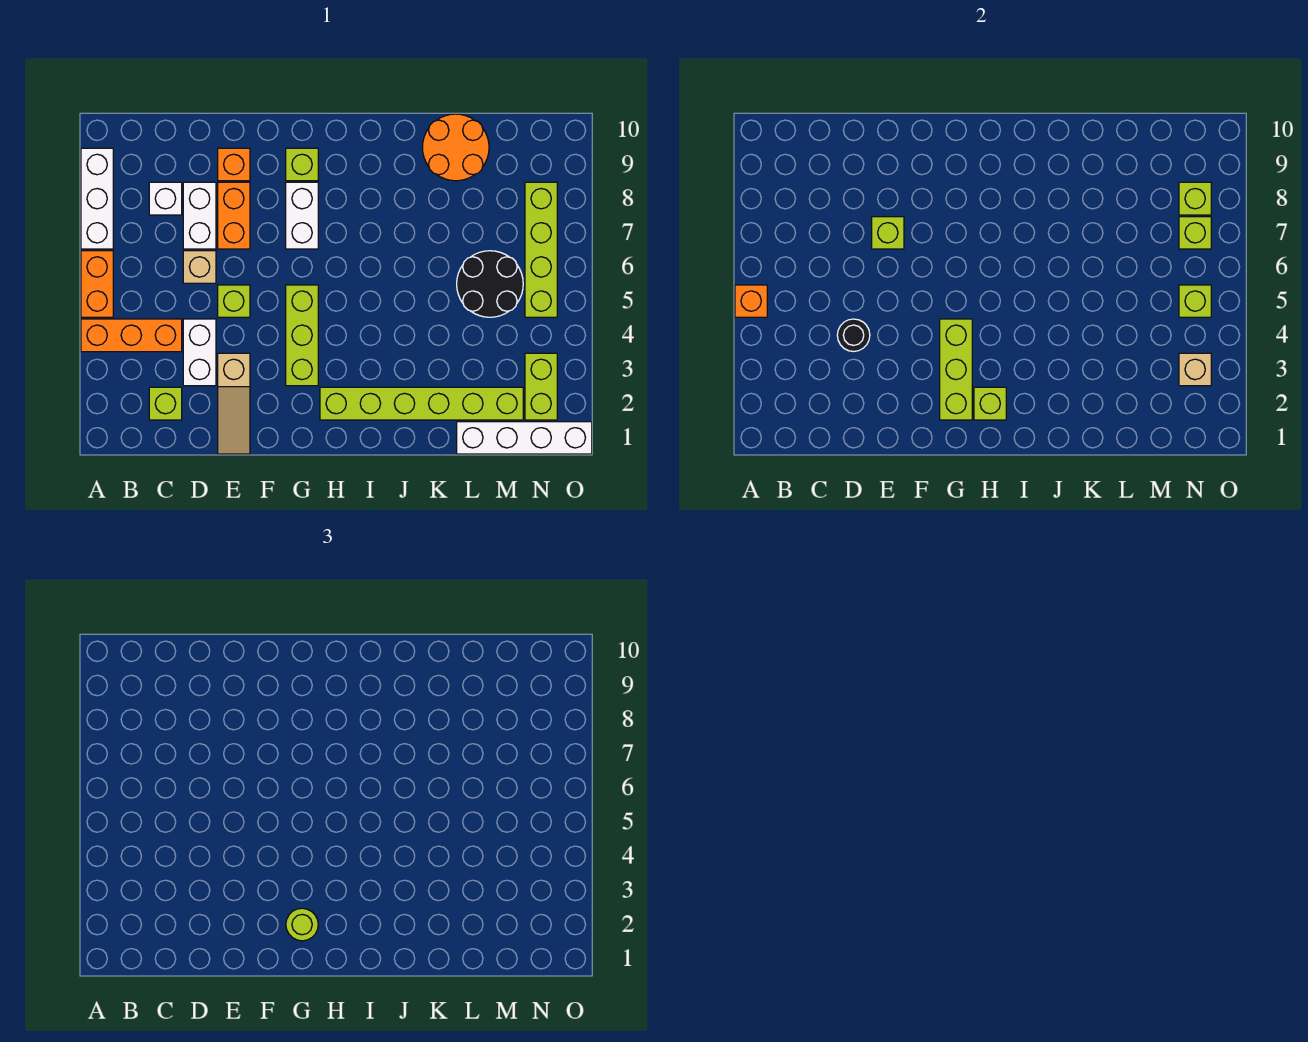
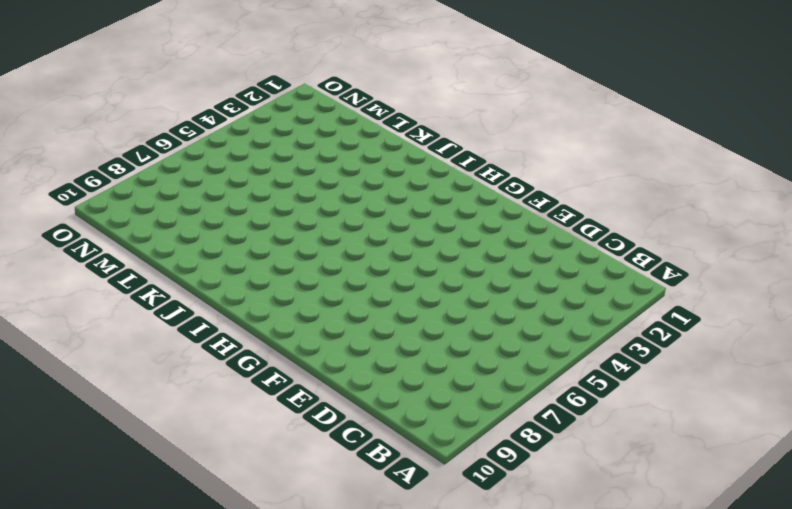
none -> orange 1x3 brick [81,319,182,352]
none -> orange 1x2 brick [81,251,113,317]
none -> white 1x3 brick [81,148,113,249]
none -> lime 1x1 brick [149,387,182,420]

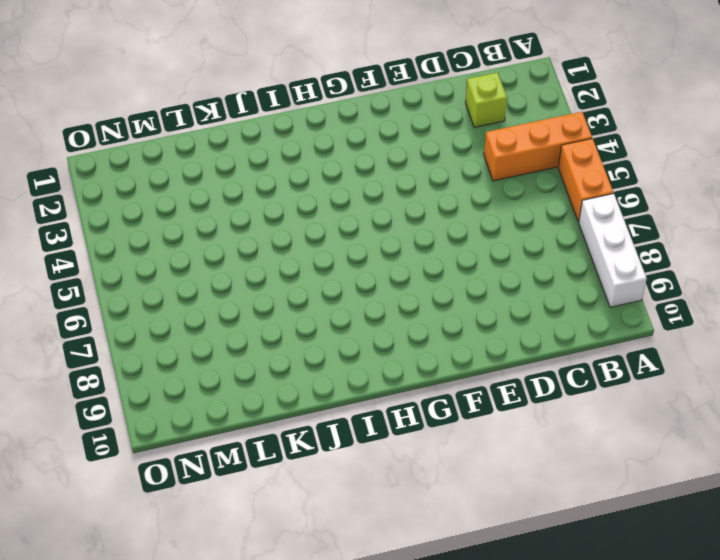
none -> white 1x1 brick [149,182,182,215]
none -> white 1x2 brick [183,319,216,386]
none -> tan 1x1 brick [183,251,216,283]
none -> white 1x2 brick [183,182,216,249]

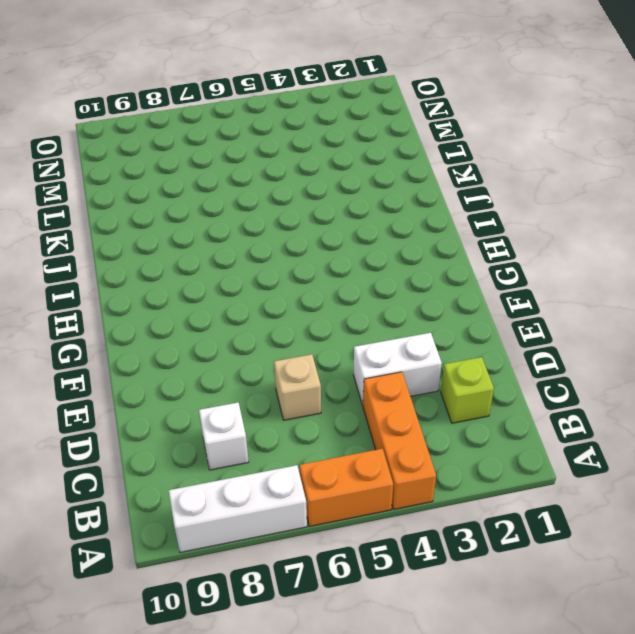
none -> white 1x2 brick [183,182,216,249]
none -> tan 1x3 slope [218,353,250,454]
none -> lime 1x1 brick [218,285,250,317]
none -> orange 1x2 brick [218,182,250,249]

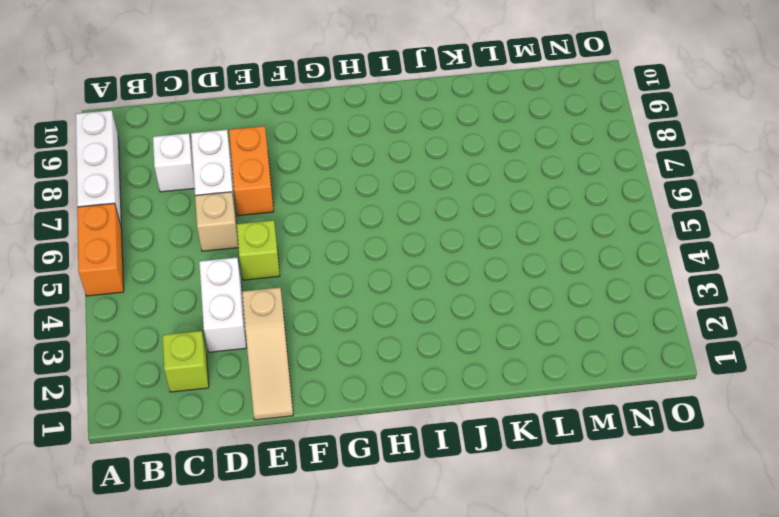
none -> orange 1x3 brick [81,319,182,352]
none -> orange 1x1 brick [218,148,250,181]
none -> lime 1x3 brick [286,285,318,386]
none -> white 1x2 brick [286,182,318,249]

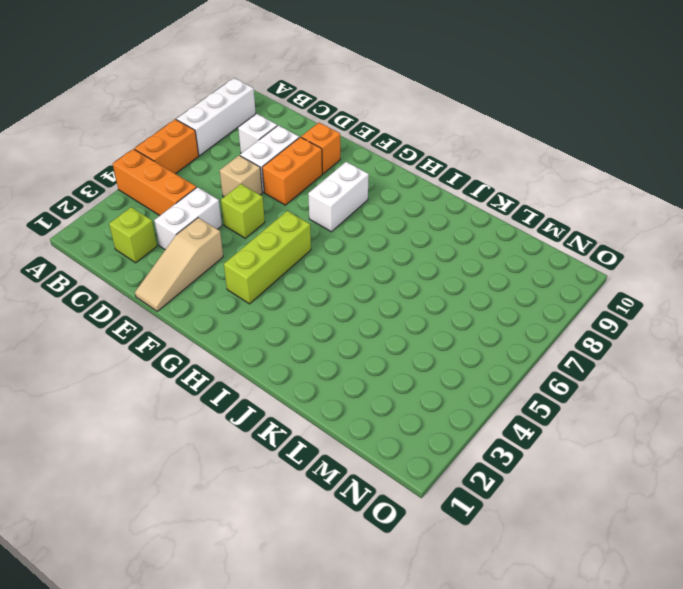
none -> lime 1x1 brick [286,148,318,181]
none -> lime 1x6 brick [320,387,523,420]
none -> orange 2x2 round brick [422,114,489,181]
none -> white 1x4 brick [457,422,592,454]

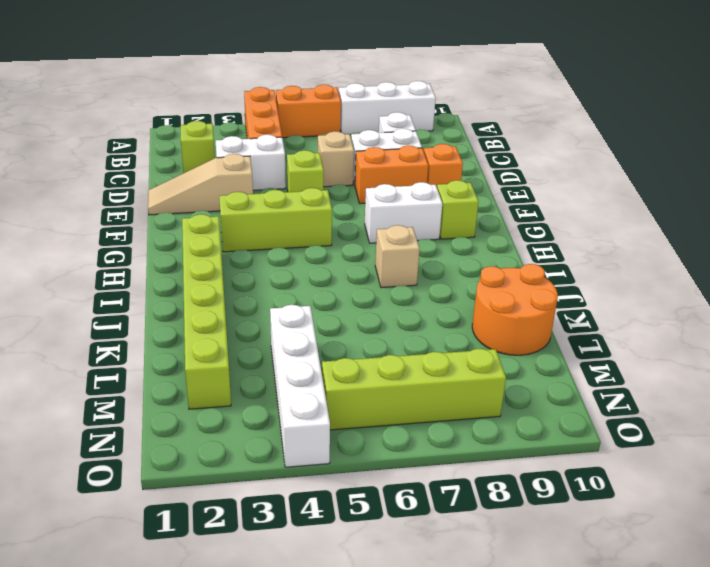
tan 1x1 brick [375,225,420,288] -> tan 1x1 brick moved to [1179,353,1211,386]
white 1x4 brick [270,305,330,467] -> white 1x4 brick moved to [457,422,592,454]
none -> black 2x2 round brick [457,251,523,317]
none -> lime 1x2 brick [525,353,557,420]
none -> orange 1x1 brick [735,285,767,317]
none -> black 1x1 round brick [837,319,870,352]

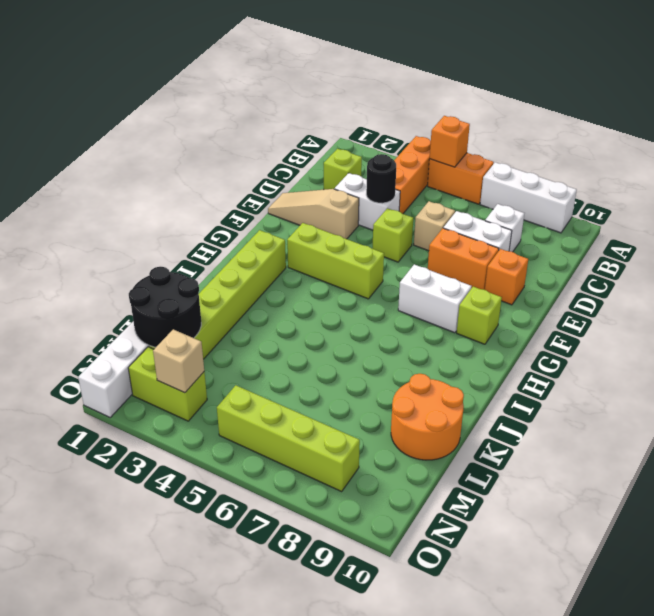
black 2x2 round brick [129,267,201,347] -> black 2x2 round brick moved to [457,251,523,317]
none -> lime 1x1 brick [872,217,904,249]
none -> lime 1x3 brick [940,319,972,420]
none -> lime 1x1 brick [974,387,1006,420]
none -> lime 1x1 brick [1179,285,1211,317]

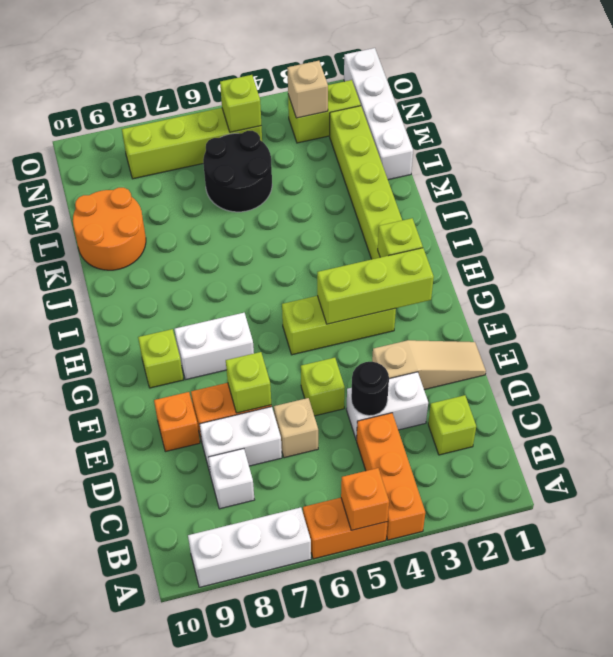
none -> lime 1x1 brick [1179,217,1211,249]
none -> lime 1x1 brick [1179,182,1211,215]
none -> lime 1x1 round brick [286,908,318,941]

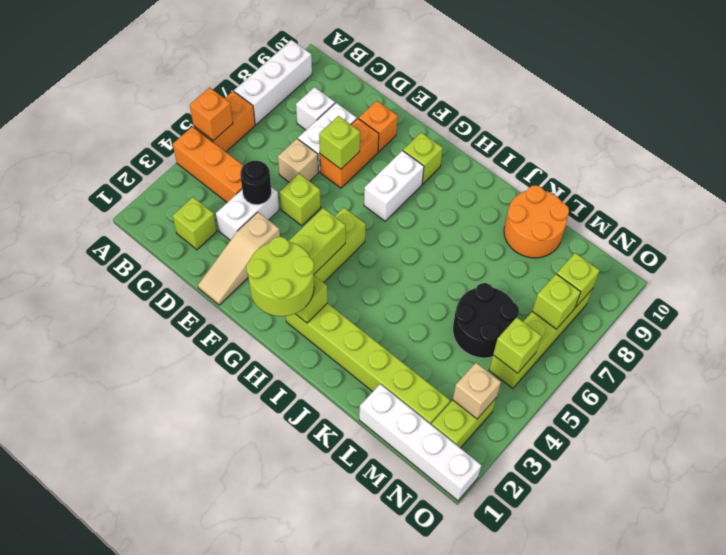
lime 2x2 round brick [246,237,314,316] -> lime 1x1 round brick [286,908,318,941]

